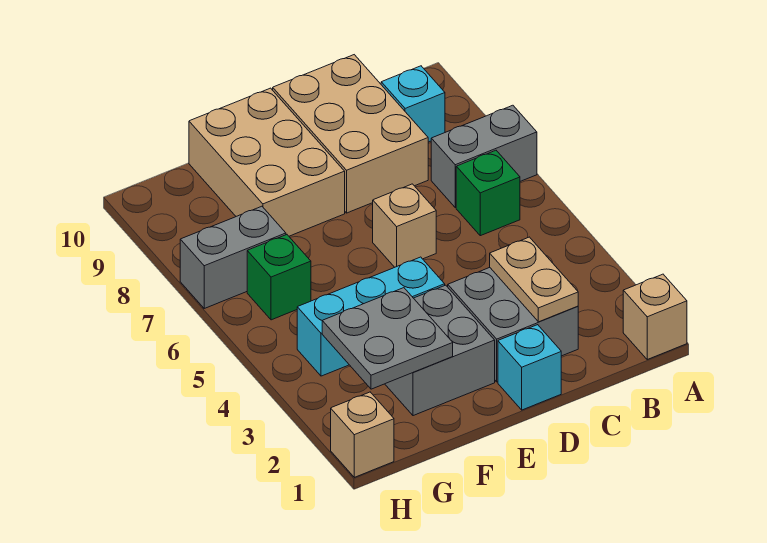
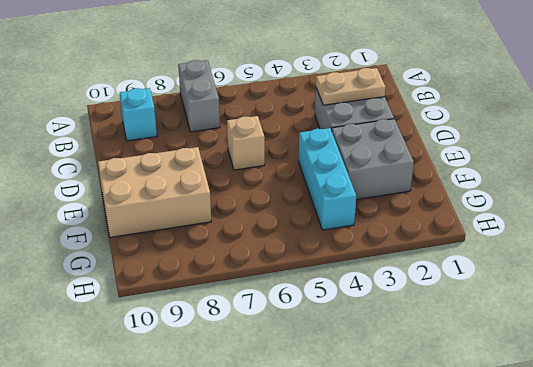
none -> tan 1x1 brick [623,274,687,359]
none -> green 1x1 brick [456,150,520,236]
none -> tan 2x3 brick [273,55,428,213]

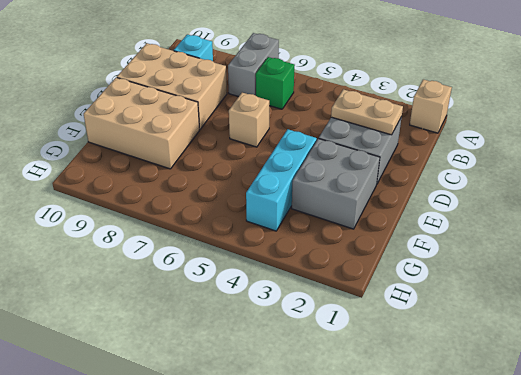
none -> cyan 1x1 brick [498,325,561,410]
none -> green 1x1 brick [247,235,311,320]
none -> grey 1x2 brick [180,206,286,308]

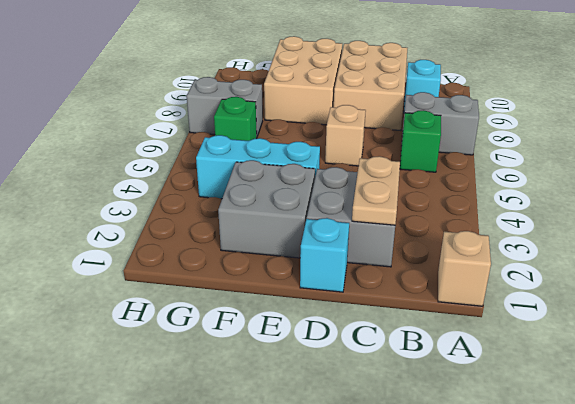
none -> tan 1x1 brick [331,392,394,477]
none -> grey 2x2 plate [322,288,453,389]

